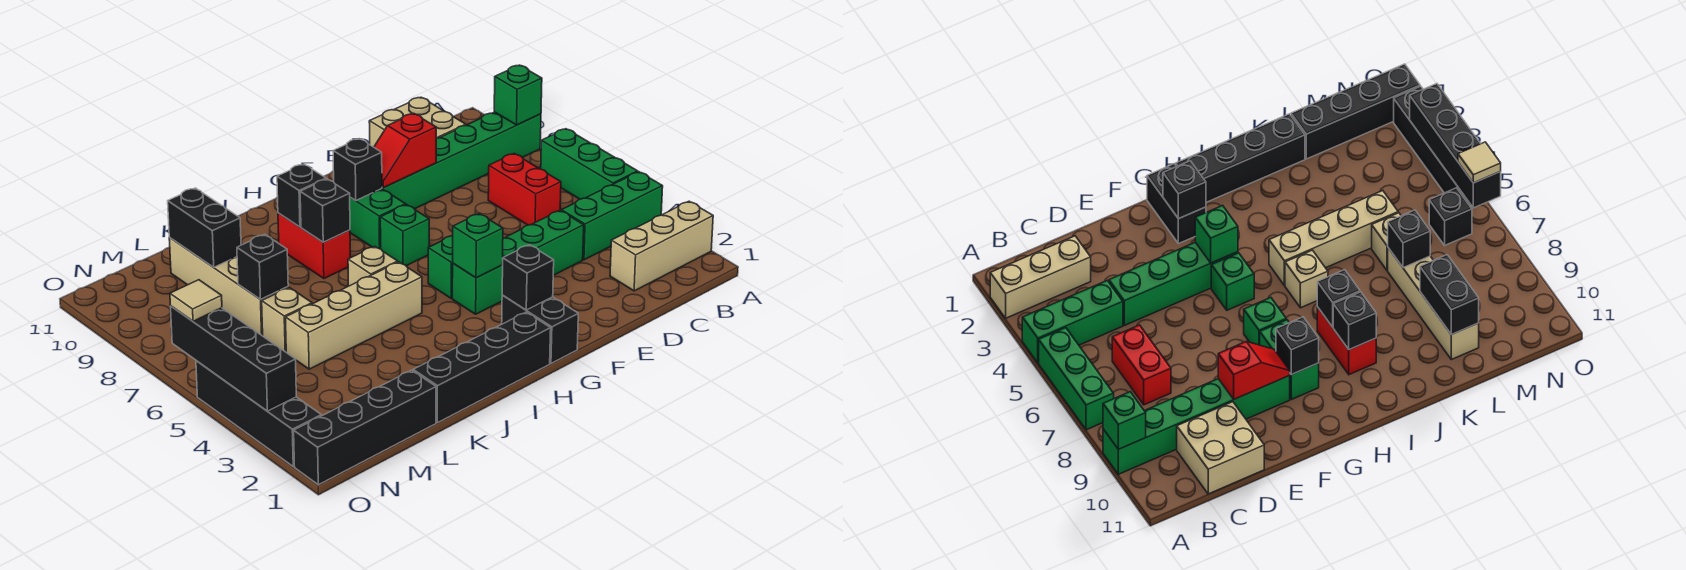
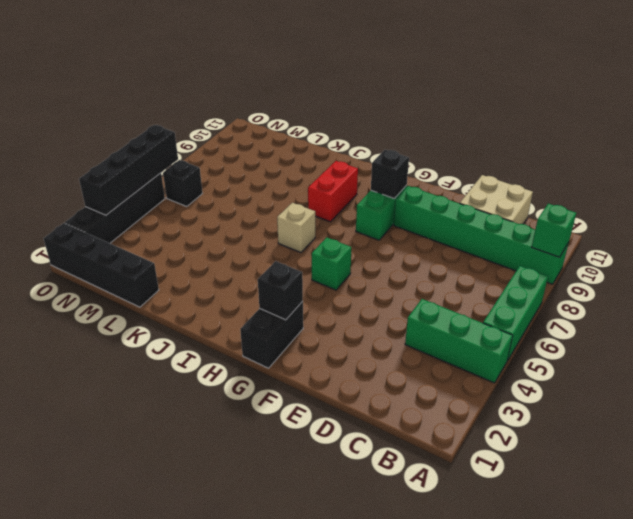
none -> tan 1x3 brick [610,201,713,291]
none -> red 1x2 brick [488,154,561,225]
none -> green 1x4 brick [452,210,584,314]
none -> green 1x1 brick [380,205,429,266]

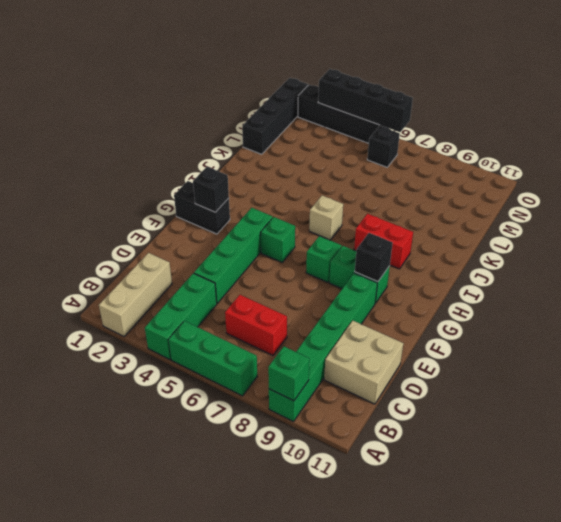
none -> black 1x4 brick [413,312,551,423]
none -> tan 1x4 brick [285,262,422,369]
none -> tan 1x1 brick [262,287,312,352]
none -> tan 1x4 brick [169,238,288,336]

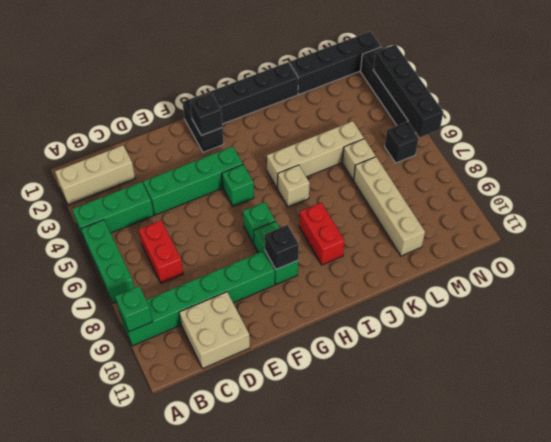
none -> red 1x2 slope [374,114,436,188]
none -> green 1x1 brick [453,213,503,278]
none -> black 1x1 brick [300,179,350,242]
none -> black 1x1 brick [277,164,326,227]

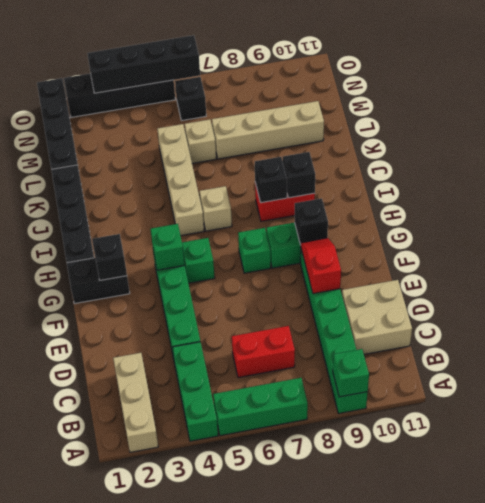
none -> black 1x1 brick [237,234,288,299]
none -> black 1x2 brick [168,188,241,267]
none -> tan 1x1 tile [170,280,222,321]

